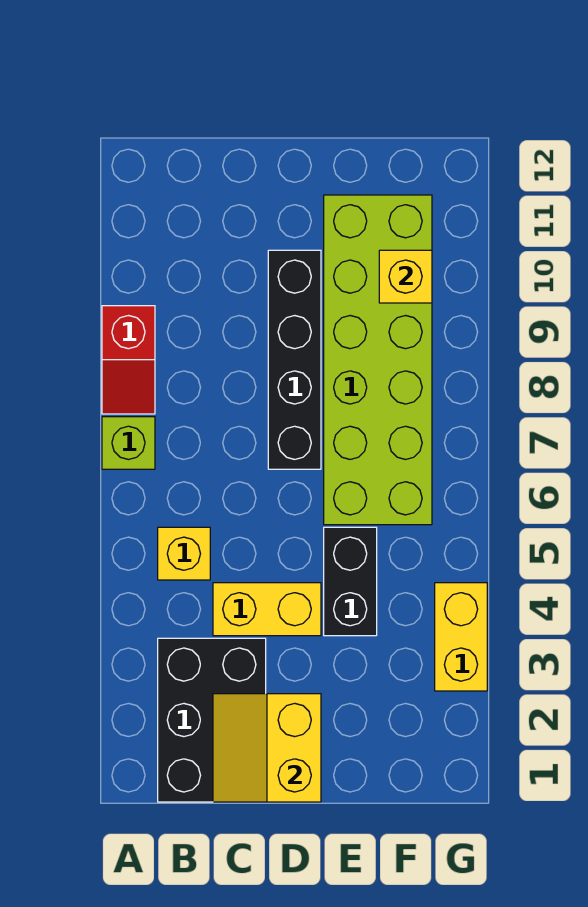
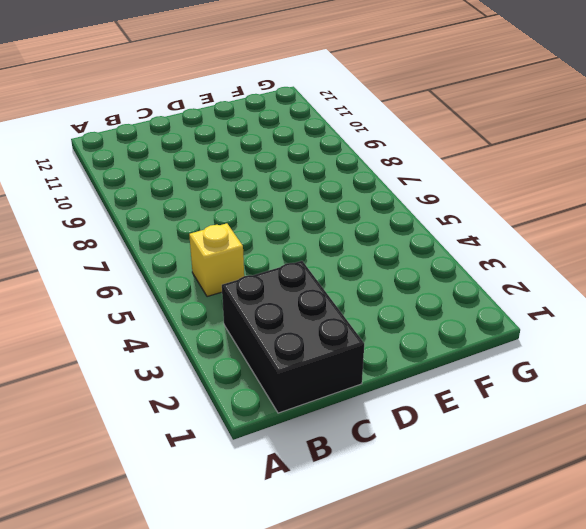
none -> lime 1x1 brick [102,417,155,469]
none -> red 1x2 slope [102,306,155,414]

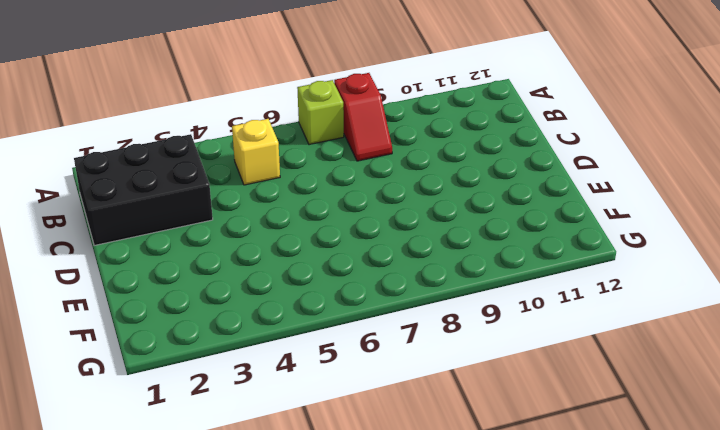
red 1x2 slope [334,73,392,161] -> red 1x2 slope turned to [102,306,155,414]
none -> yellow 1x2 brick [213,583,321,636]
none -> black 1x4 brick [268,250,321,469]

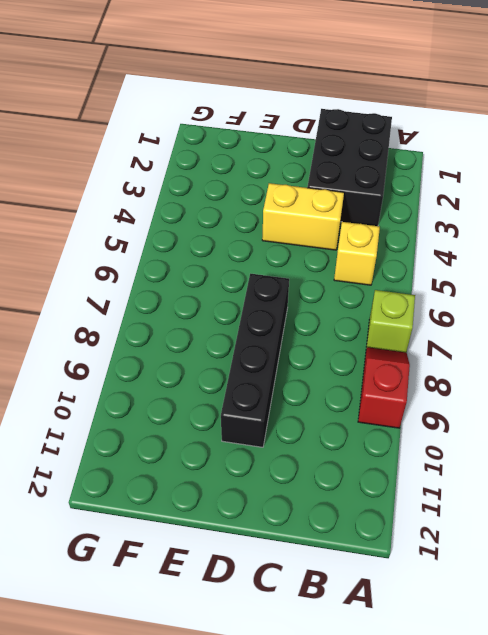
none -> black 1x2 brick [324,527,377,636]
none -> lime 2x6 brick [324,195,432,525]

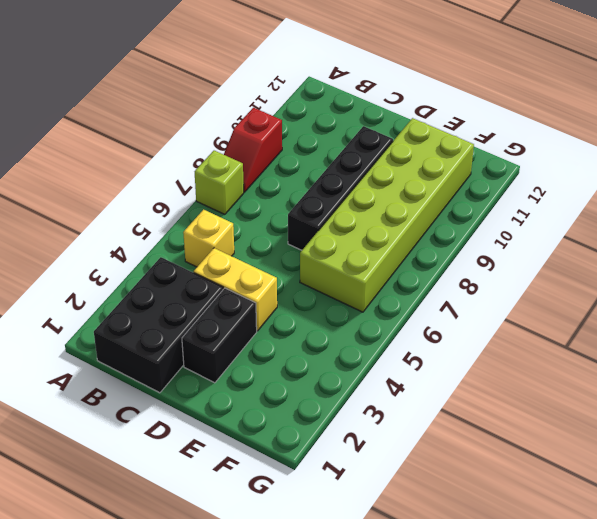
black 1x2 brick [182,288,257,383] -> black 1x2 brick moved to [324,527,377,636]
none -> yellow 1x2 brick [435,583,487,691]
none -> yellow 2x2 slope [213,694,321,802]

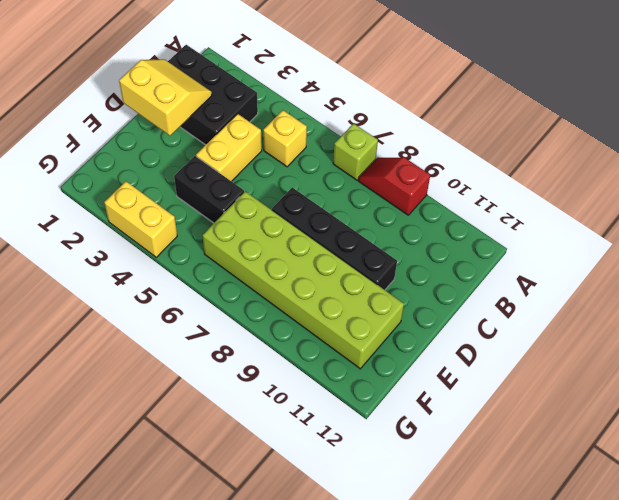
none -> yellow 1x1 brick [379,250,432,303]

